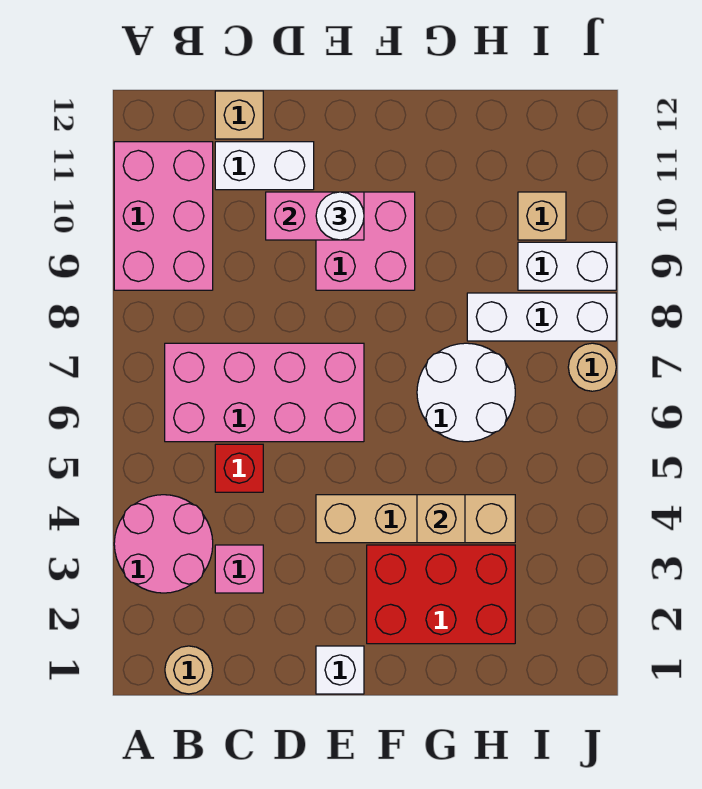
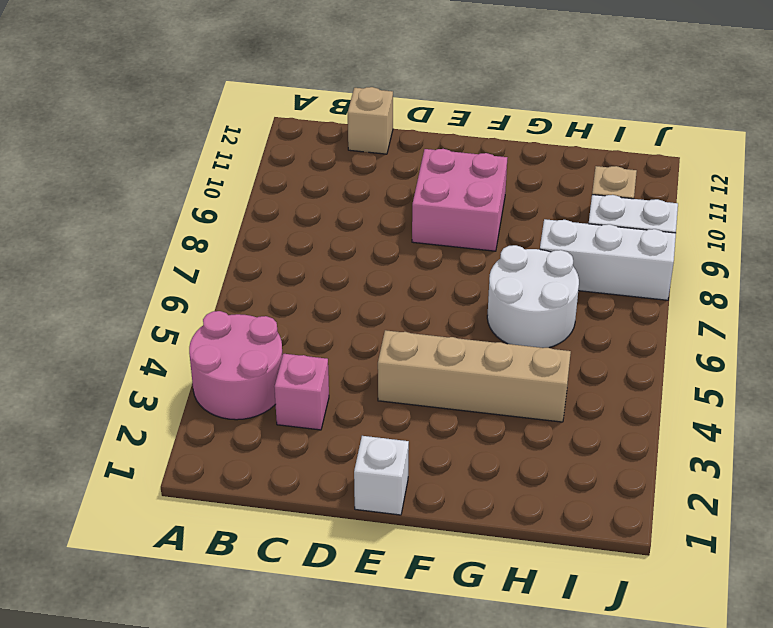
none -> pink 2x3 brick [114,142,213,290]
none -> tan 1x1 round brick [165,646,213,694]
none -> pink 2x4 brick [165,343,364,442]

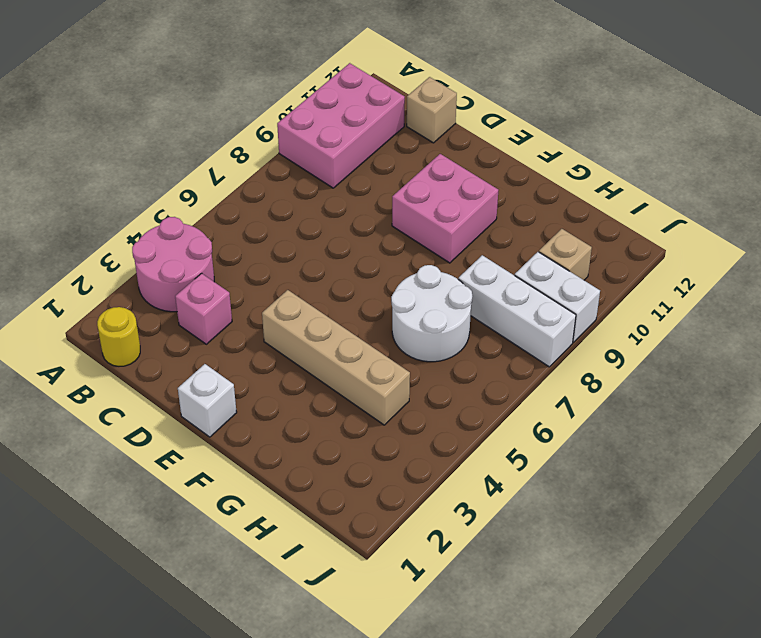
yellow 1x1 round brick [97,307,140,366] -> tan 1x1 round brick [165,646,213,694]
none -> pink 2x4 brick [165,343,364,442]
none -> red 1x1 brick [215,444,263,492]
none -> white 1x2 brick [215,142,314,190]

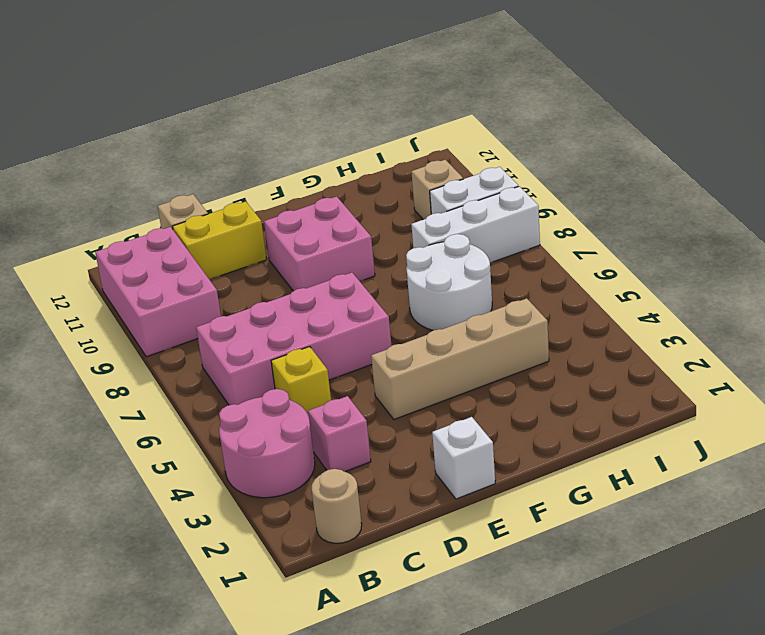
yellow 1x1 brick [271,347,331,416] -> red 1x1 brick [215,444,263,492]
yellow 1x2 brick [173,202,267,280] -> white 1x2 brick [215,142,314,190]
none -> red 2x3 brick [367,545,515,644]
none -> tan 1x1 round brick [568,343,616,391]
none -> pink 1x2 brick [266,192,364,240]

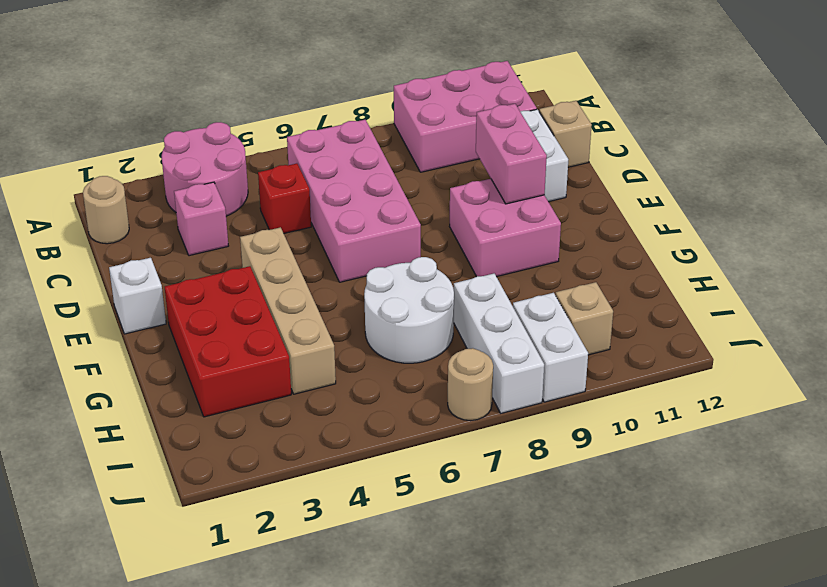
none -> tan 1x1 brick [417,495,465,543]
none -> white 1x1 round brick [316,192,364,240]

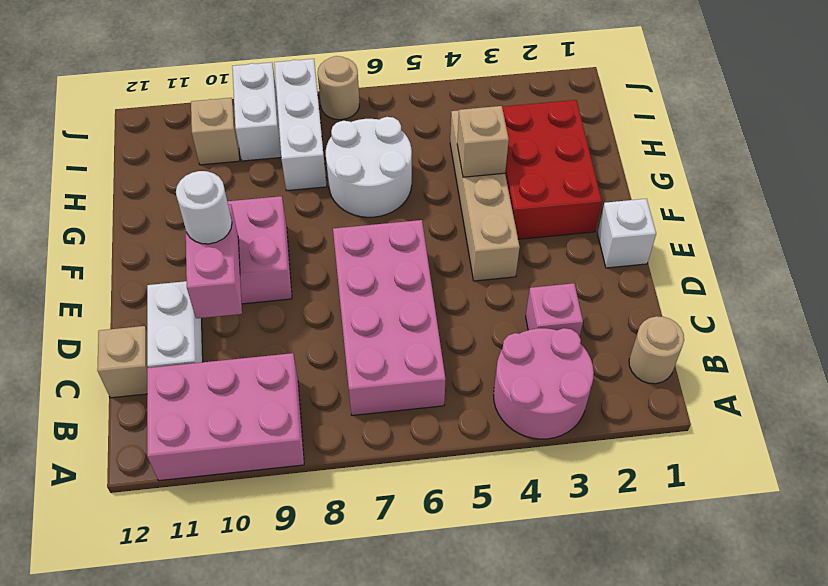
none -> red 1x1 brick [215,444,263,492]

